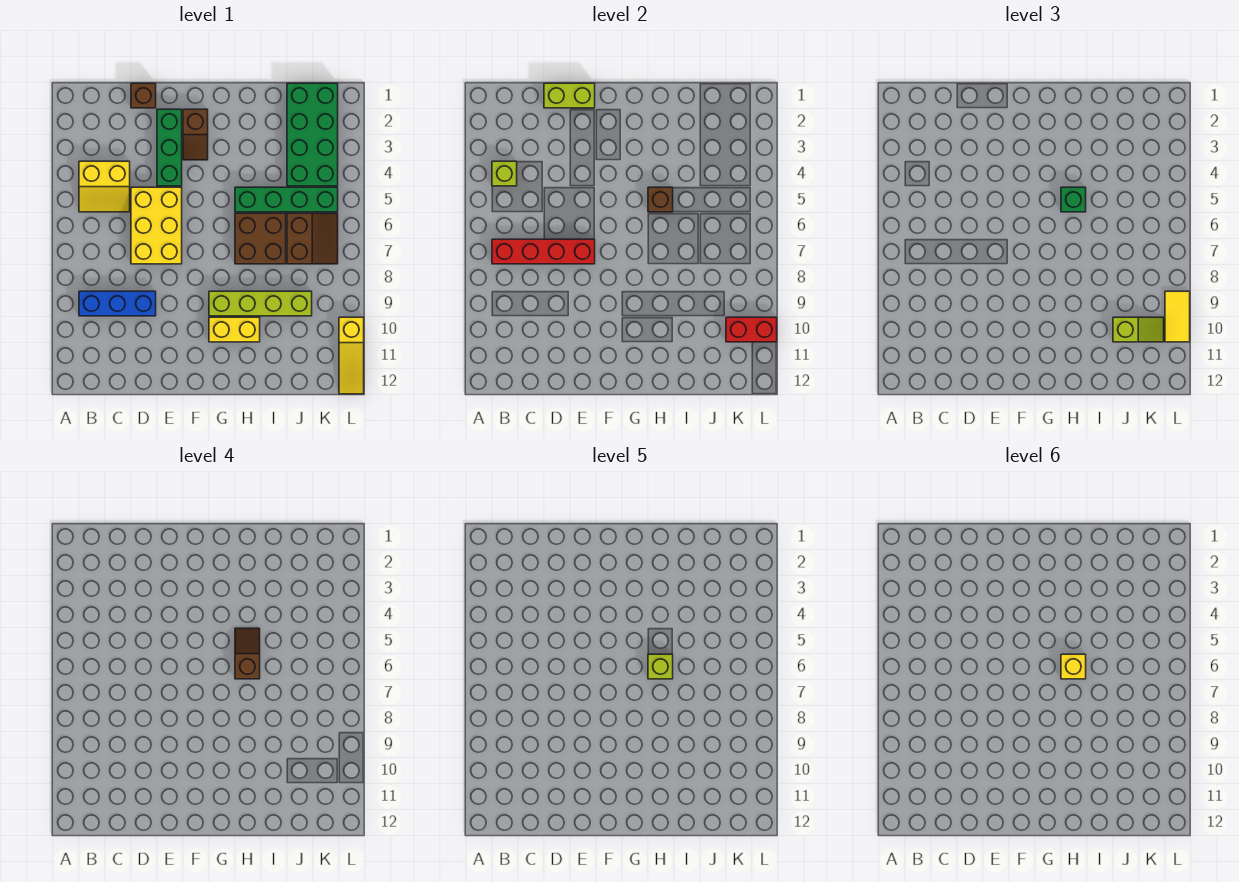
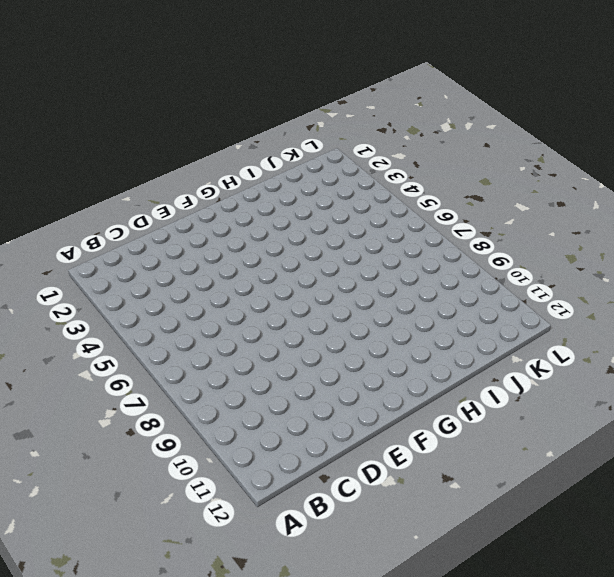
none -> yellow 2x2 slope [79,161,130,212]
none -> blue 1x3 brick [79,291,156,316]
none -> brown 1x1 brick [131,83,156,108]

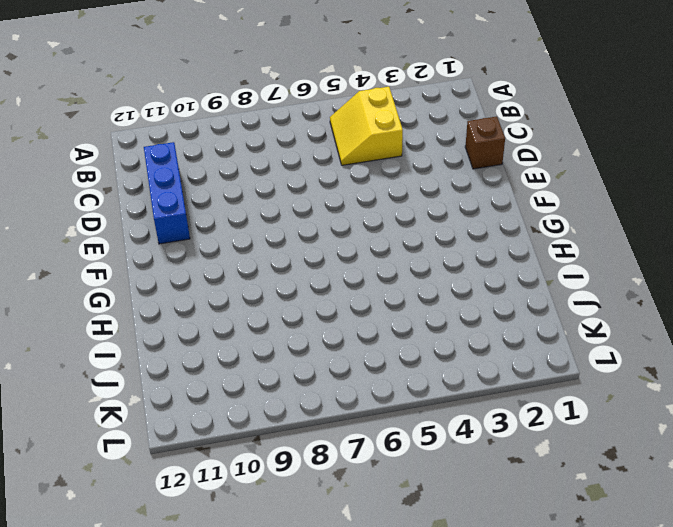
blue 1x3 brick [144,142,190,244] -> blue 1x3 brick moved to [79,291,156,316]
none -> yellow 2x3 brick [131,187,182,264]
none -> green 1x3 brick [157,109,182,186]
none -> brown 1x2 slope [183,109,208,160]

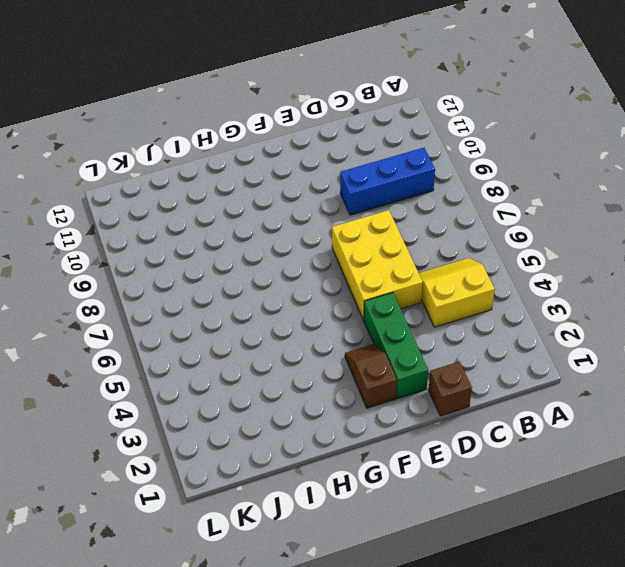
none -> lime 1x4 brick [209,291,312,316]
none -> yellow 1x2 brick [209,317,260,342]
none -> green 1x4 brick [235,187,338,212]

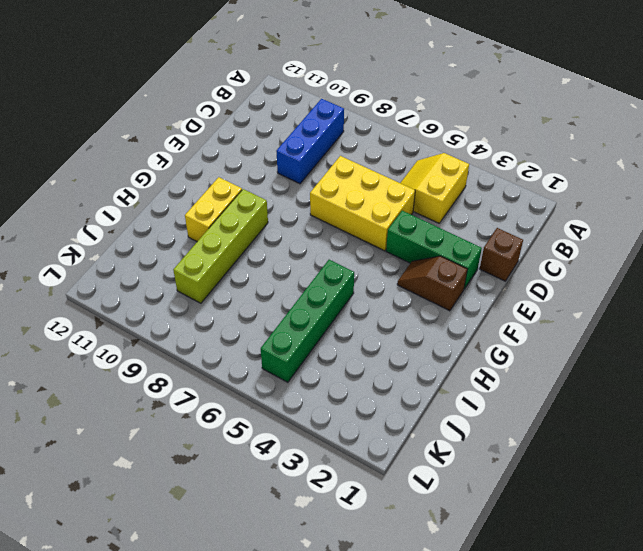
none -> brown 2x2 brick [235,213,286,264]
none -> green 2x4 brick [287,83,338,186]
none -> brown 2x2 slope [287,213,338,264]

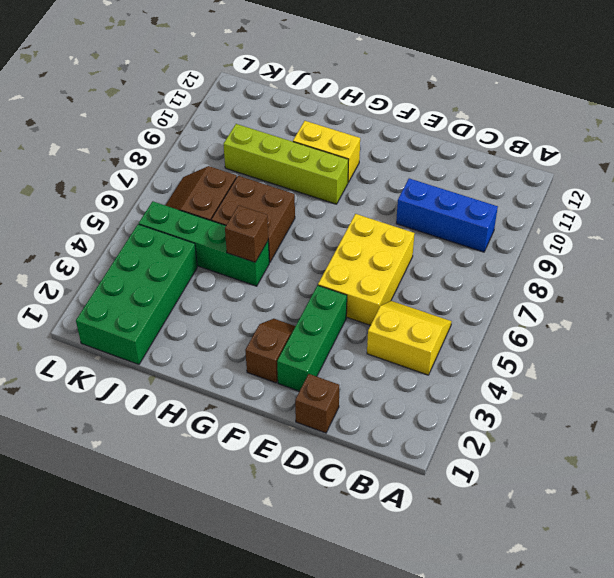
none -> yellow 1x3 slope [339,317,364,394]
none -> lime 1x1 brick [492,161,517,186]
none -> red 1x4 brick [492,239,595,264]

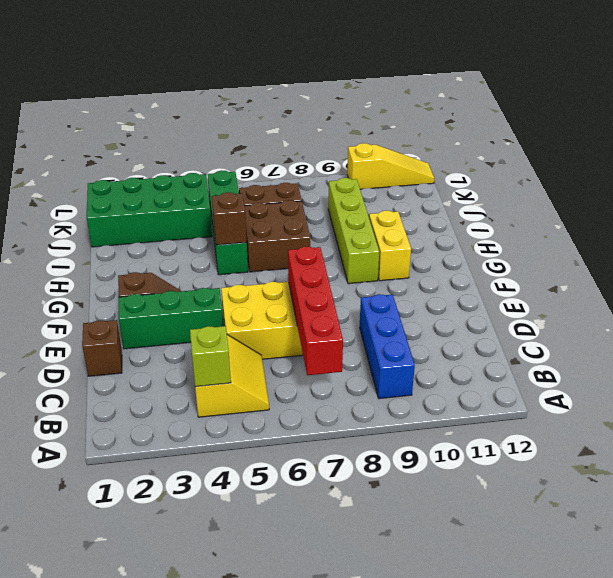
none -> lime 1x2 brick [544,83,595,108]
none -> red 1x2 brick [726,317,777,342]
none -> green 1x1 brick [1061,187,1086,212]

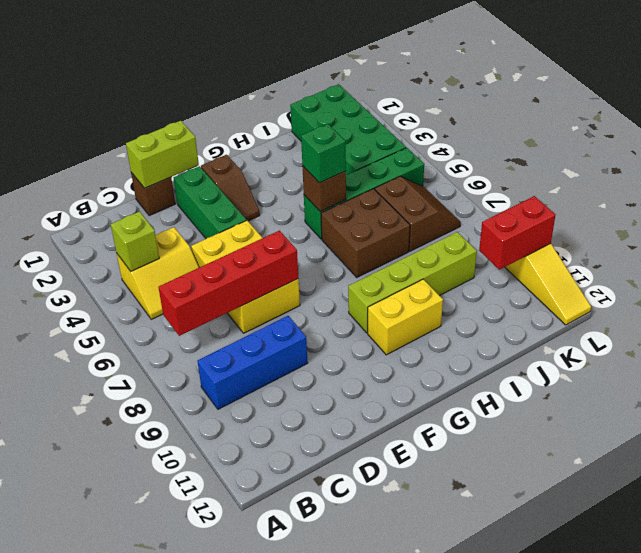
none -> lime 1x2 slope [1113,317,1164,342]
none -> yellow 1x2 tile [1165,291,1190,342]
none -> brown 1x2 slope [235,628,260,679]

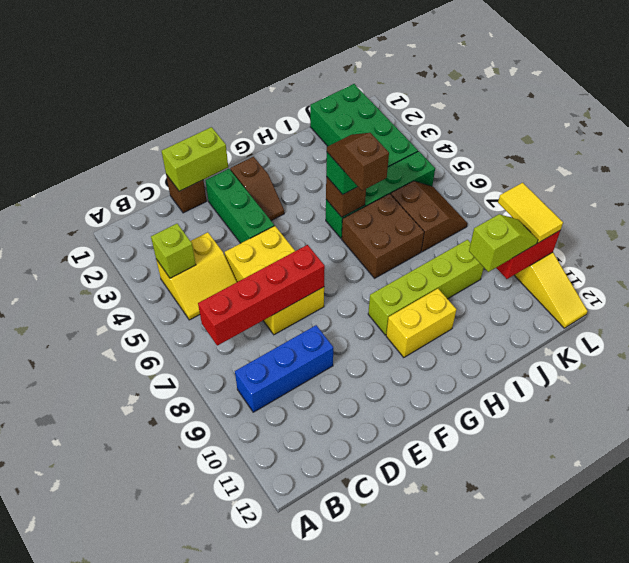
none -> lime 1x1 brick [648,654,673,679]
none -> yellow 1x1 brick [1061,654,1086,679]

